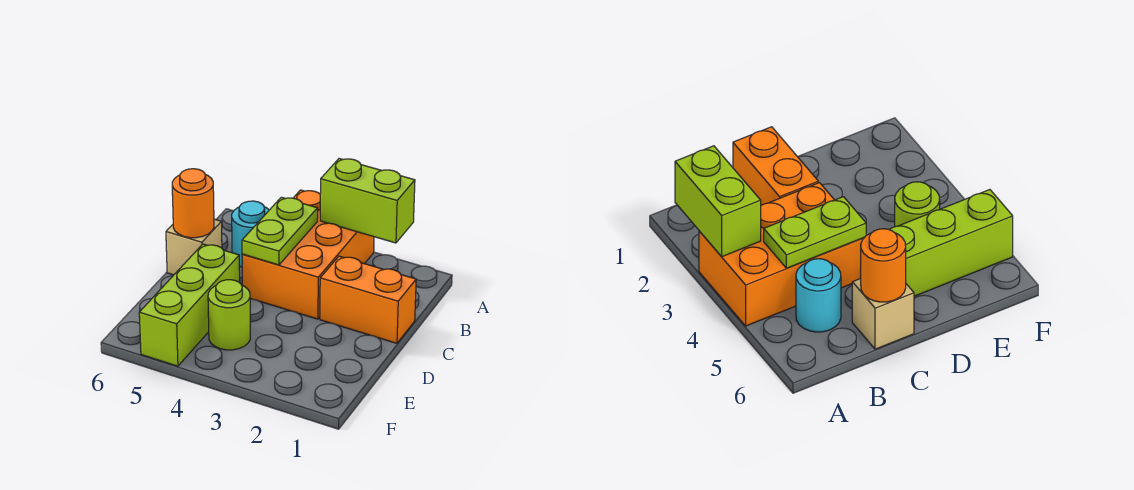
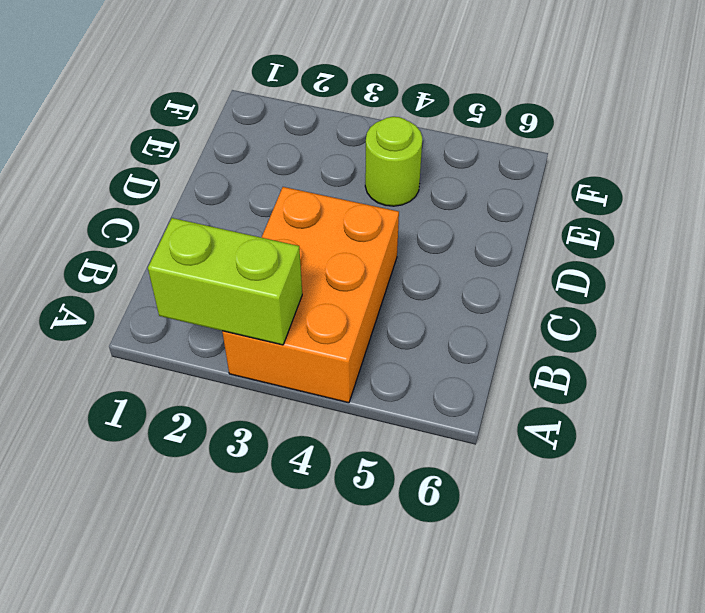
none -> cyan 1x1 round brick [232,201,269,267]
none -> orange 1x2 brick [320,256,416,343]

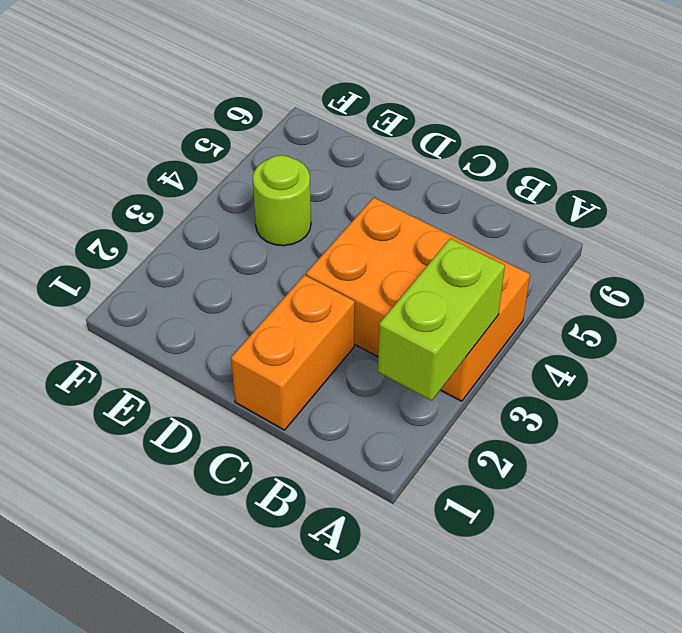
none -> cyan 1x1 round brick [232,201,269,267]
none -> tan 1x1 brick [166,219,222,275]

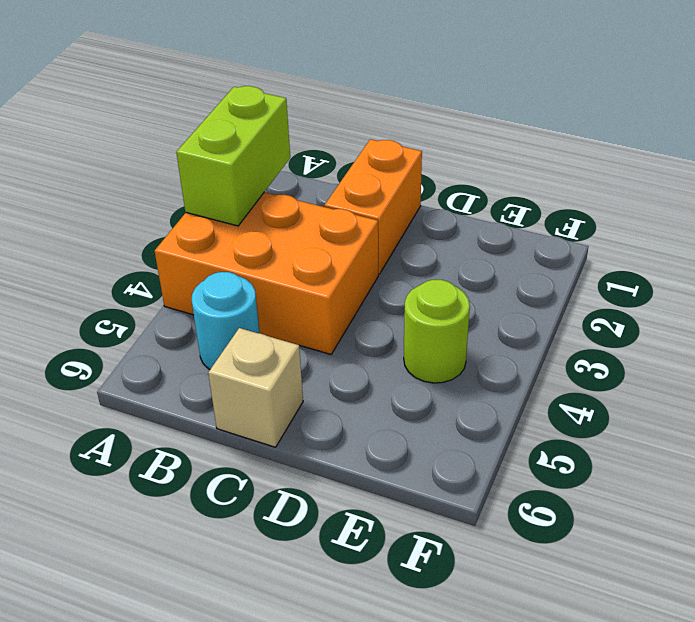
none -> lime 1x3 brick [139,244,240,366]
none -> lime 1x2 plate [242,197,318,265]

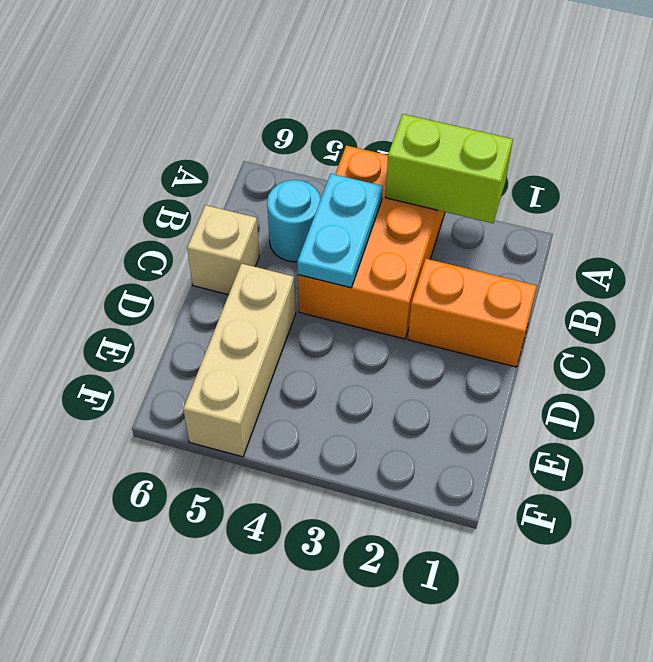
cyan 1x2 plate [297,174,383,288] -> lime 1x2 plate [242,197,318,265]
tan 1x3 brick [183,264,296,457] -> lime 1x3 brick [139,244,240,366]
none -> lime 1x1 round brick [208,280,250,350]
none -> orange 1x1 round brick [172,169,214,238]

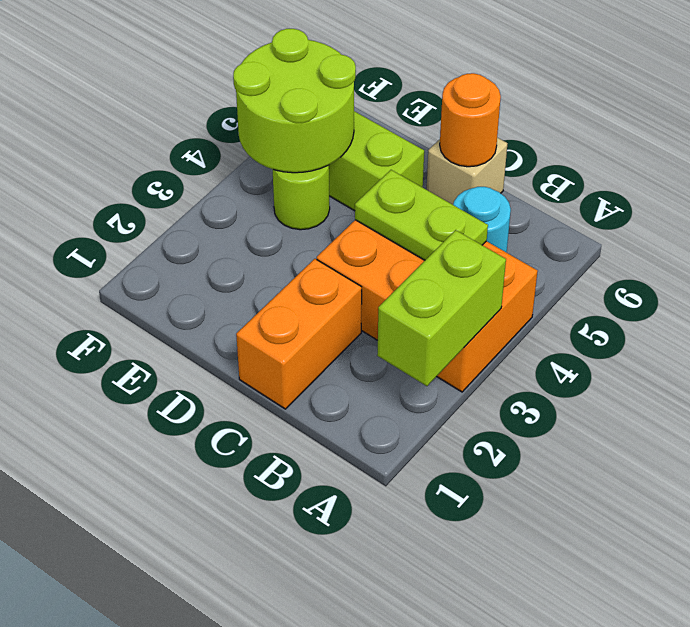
lime 2x2 round brick [233,29,356,173] -> none

